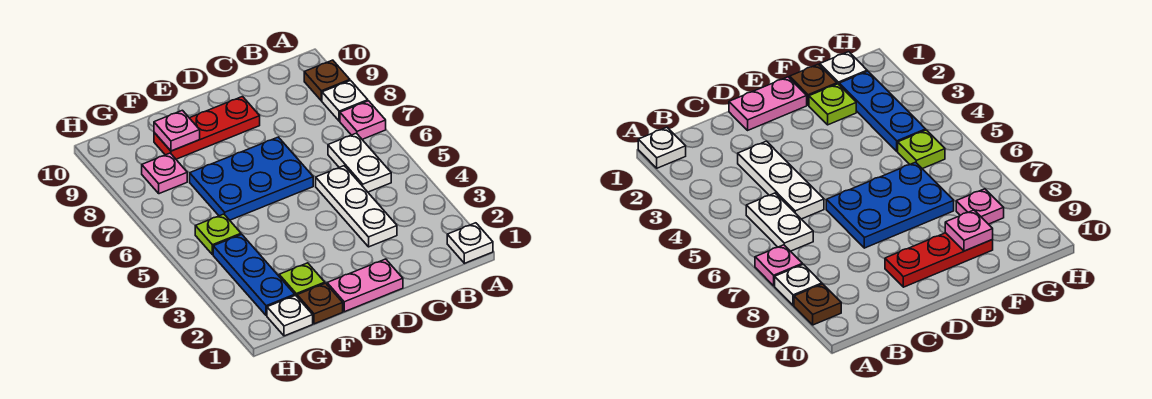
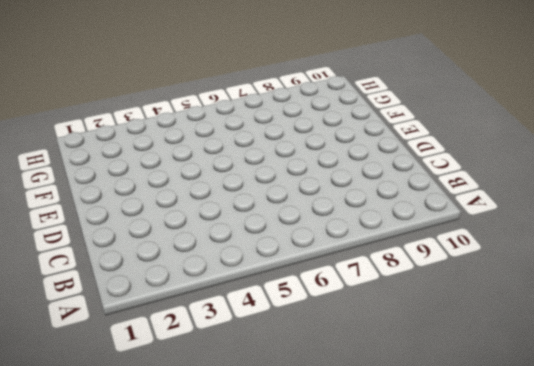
none -> white 1x1 plate [447,223,493,263]
none -> pink 1x1 plate [340,101,386,139]
none -> white 1x1 plate [322,81,368,121]

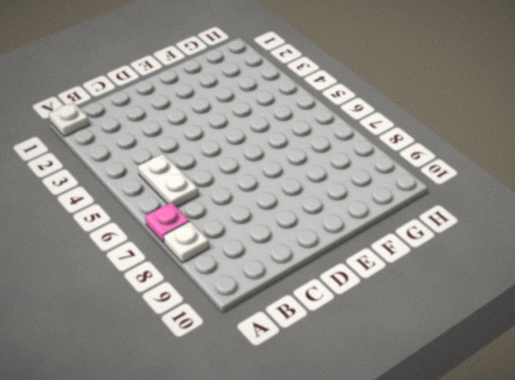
none -> brown 1x1 plate [304,60,350,101]
none -> white 1x3 plate [316,166,397,247]
none -> pink 1x2 plate [327,259,403,312]

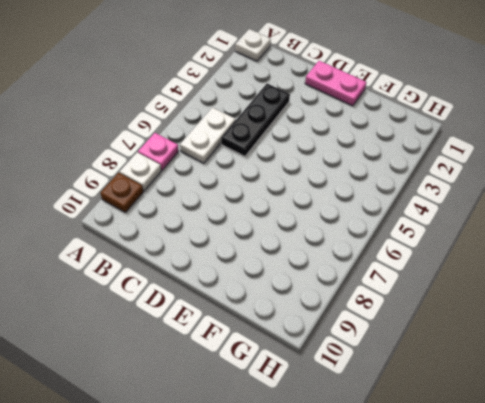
black 1x3 plate [221,84,290,156] -> white 1x3 plate [316,166,397,247]
none -> blue 2x3 plate [190,137,313,220]
none -> red 1x3 plate [154,97,260,159]
none -> brown 1x1 plate [297,283,343,324]

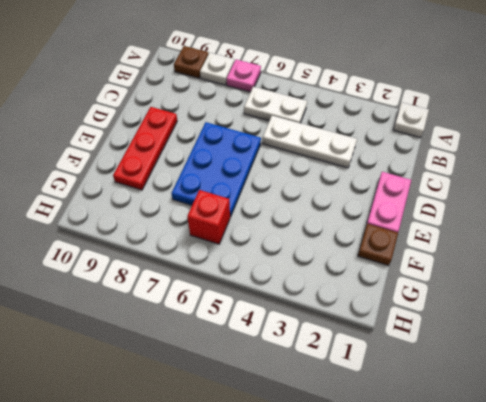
red 1x1 brick [187,190,230,244] -> none
none -> lime 1x1 plate [279,263,325,296]
none -> white 1x1 plate [267,295,313,336]
none -> blue 1x3 plate [213,234,295,316]

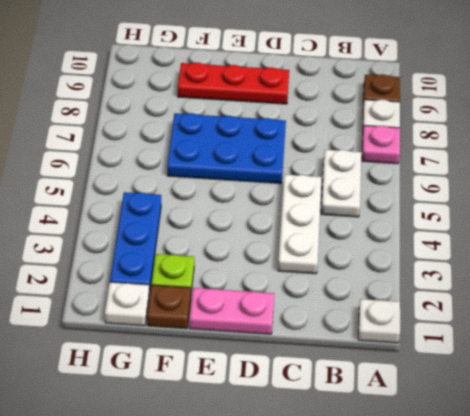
none -> lime 1x1 plate [195,214,241,255]
none -> pink 1x1 plate [142,153,187,194]
none -> pink 1x1 plate [154,110,200,151]

